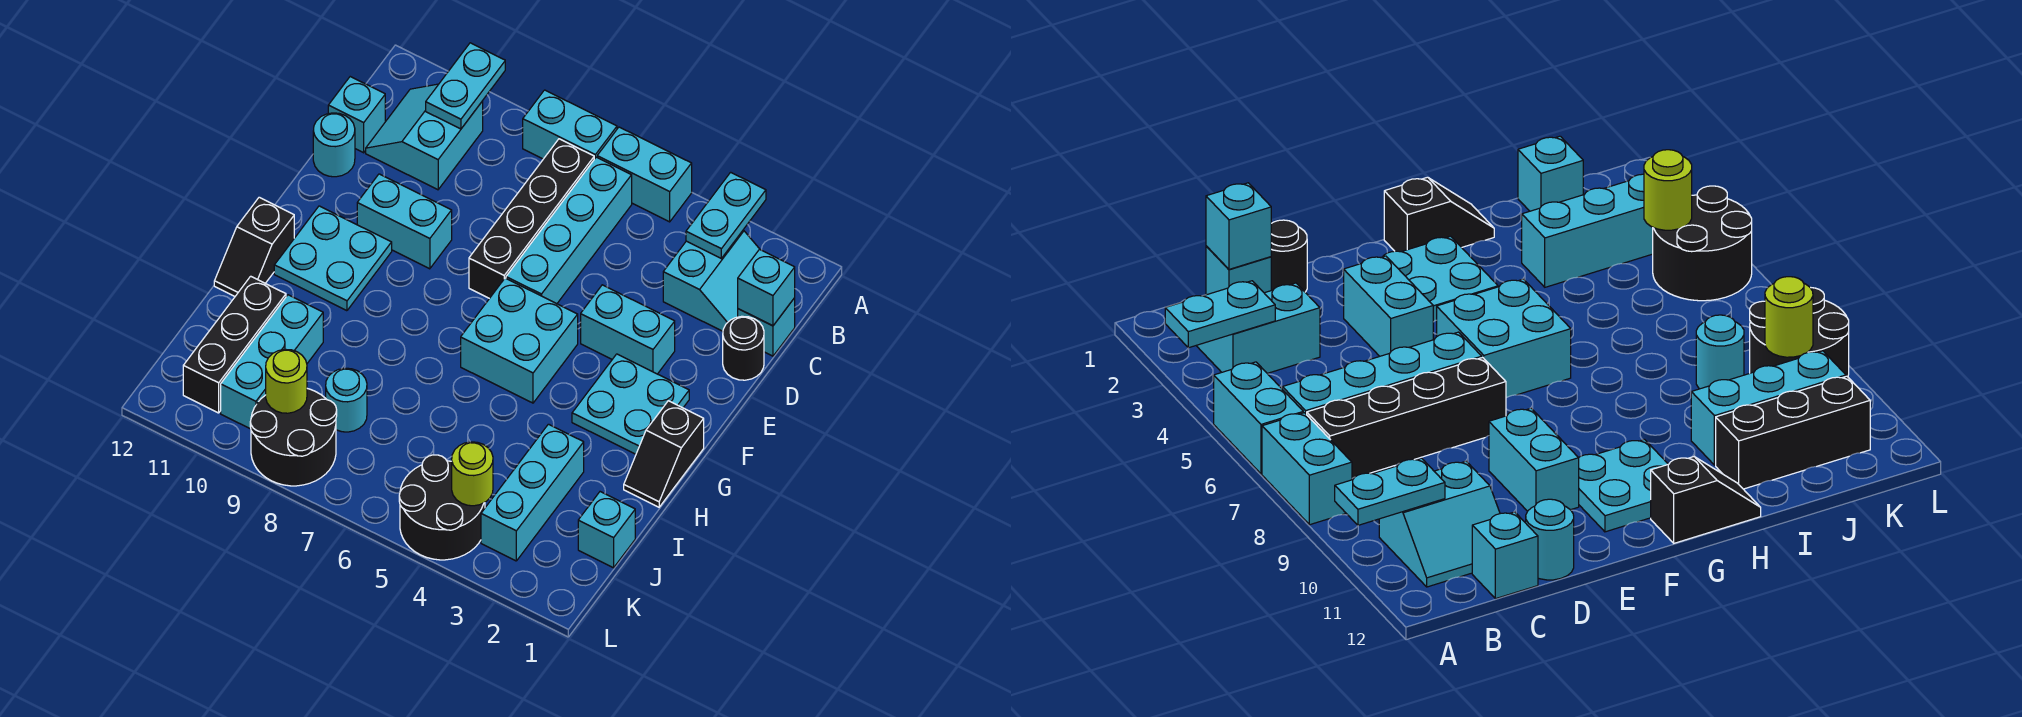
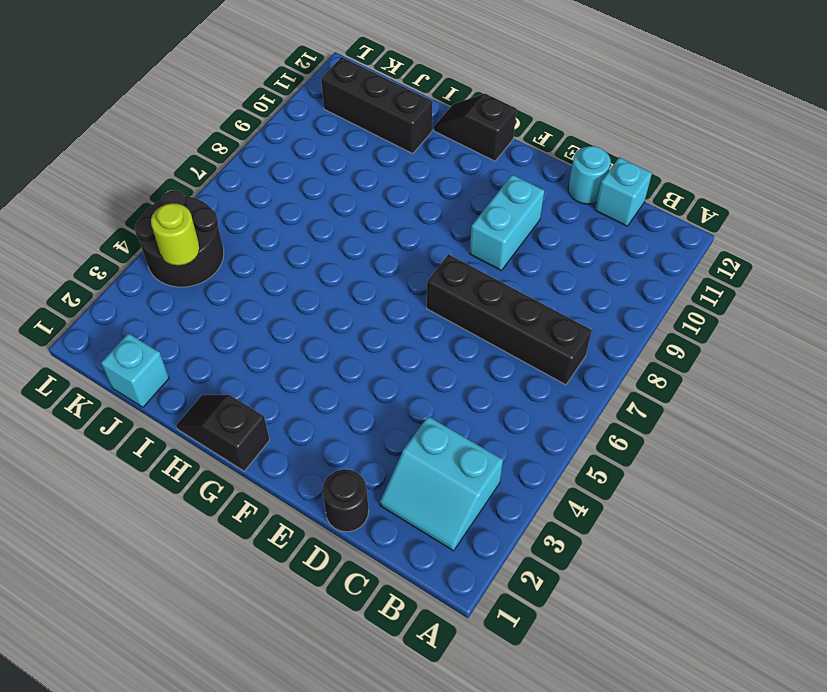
none -> cyan 1x2 brick [597,127,692,222]
none -> cyan 1x2 brick [523,90,617,159]
none -> cyan 1x4 brick [506,157,632,304]

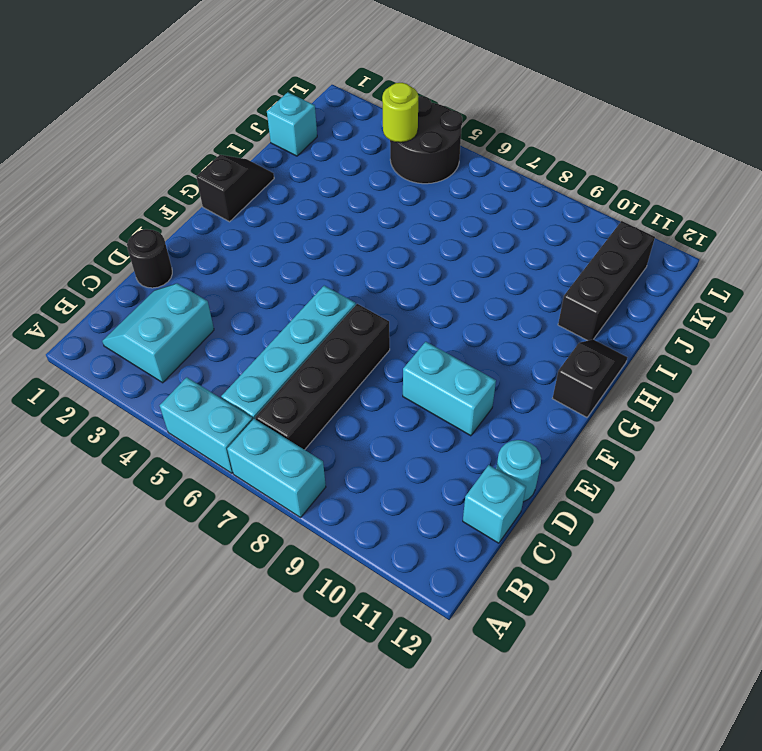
none -> cyan 2x2 slope [366,84,483,190]
none -> cyan 1x1 brick [738,298,795,356]
none -> cyan 1x2 brick [581,285,675,374]

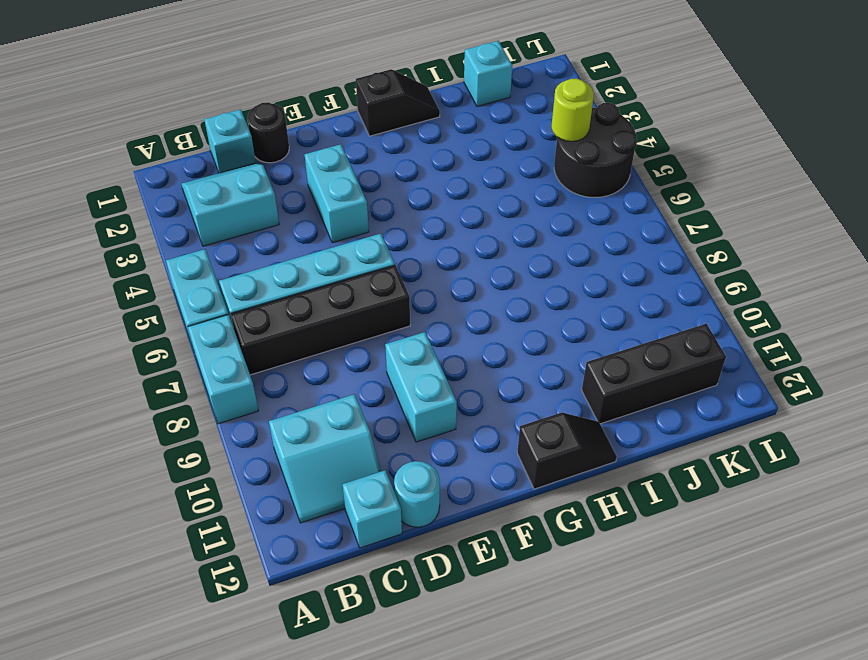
none -> cyan 2x2 plate [572,354,689,454]
none -> cyan 2x2 brick [461,278,578,403]
none -> cyan 2x2 plate [274,206,392,311]

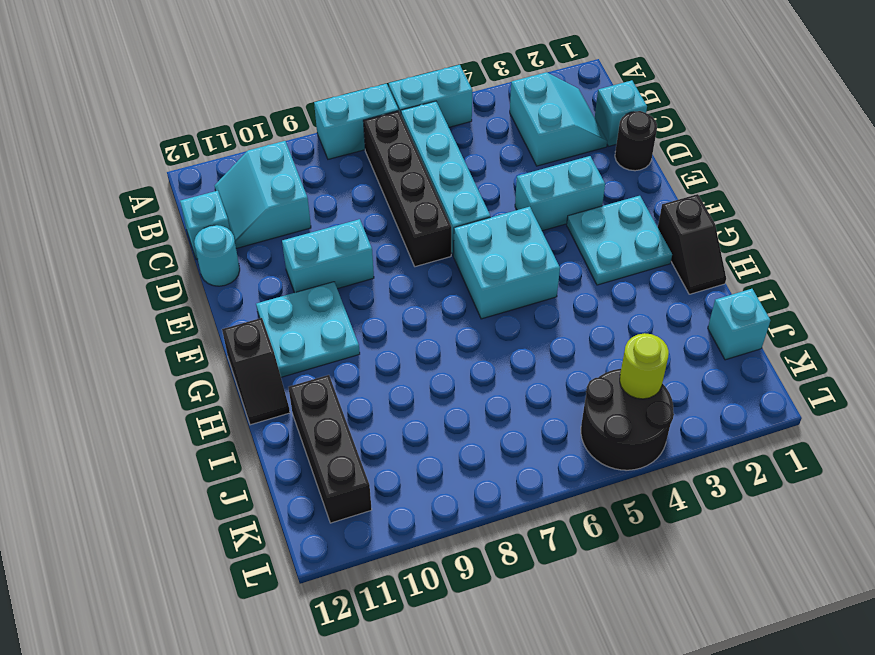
none -> cyan 1x3 brick [481,424,584,561]
none -> cyan 1x3 brick [221,295,323,429]
none -> cyan 1x1 round brick [326,368,367,432]

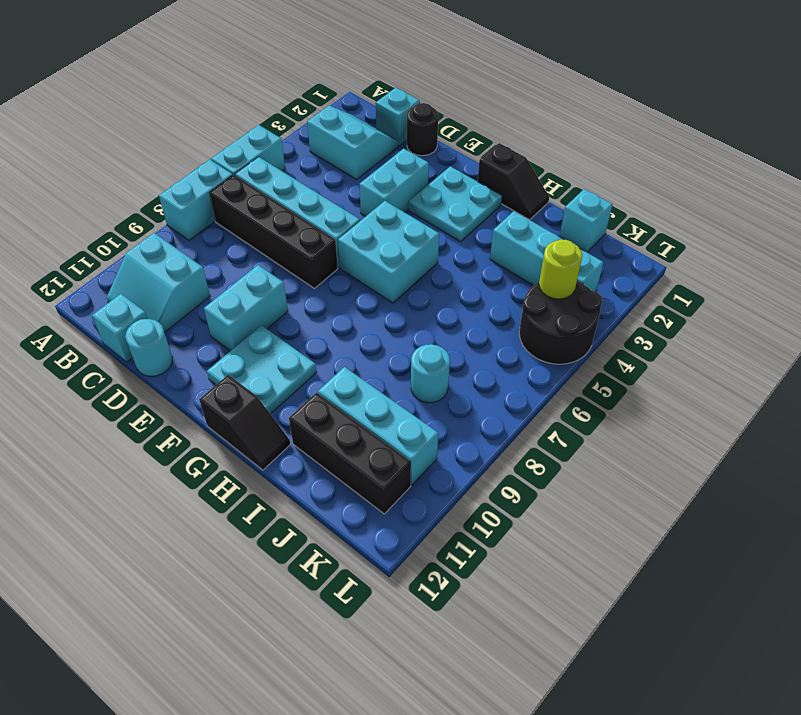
none -> black 2x2 round brick [250,389,337,486]
none -> cyan 1x2 plate [686,172,766,258]
none -> cyan 1x2 plate [426,43,505,129]

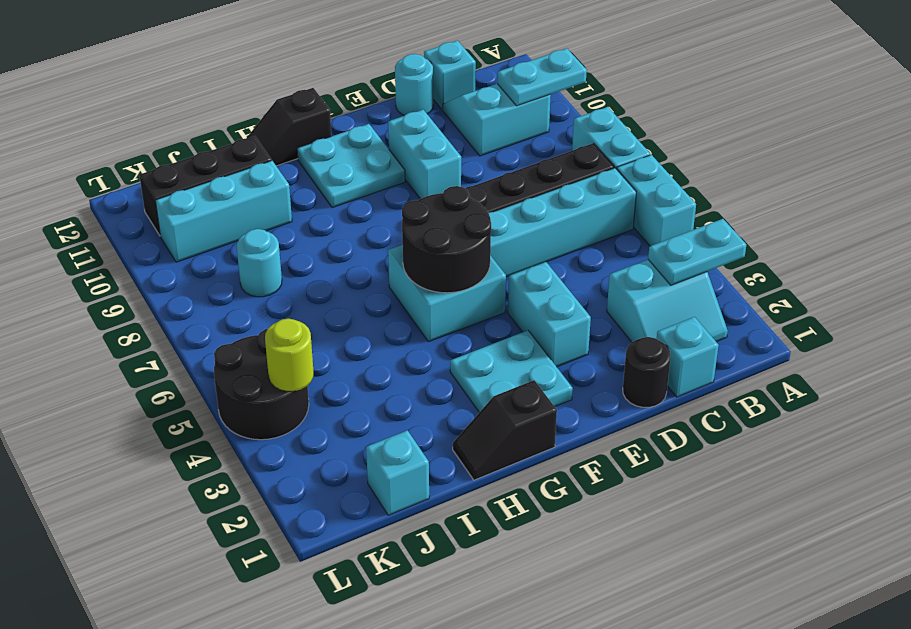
black 2x2 round brick [402,186,491,293] -> black 2x2 round brick moved to [250,389,337,486]
none -> cyan 1x3 brick [481,424,584,561]
none -> cyan 1x1 brick [738,249,795,326]
none -> lime 1x1 round brick [266,349,307,413]

